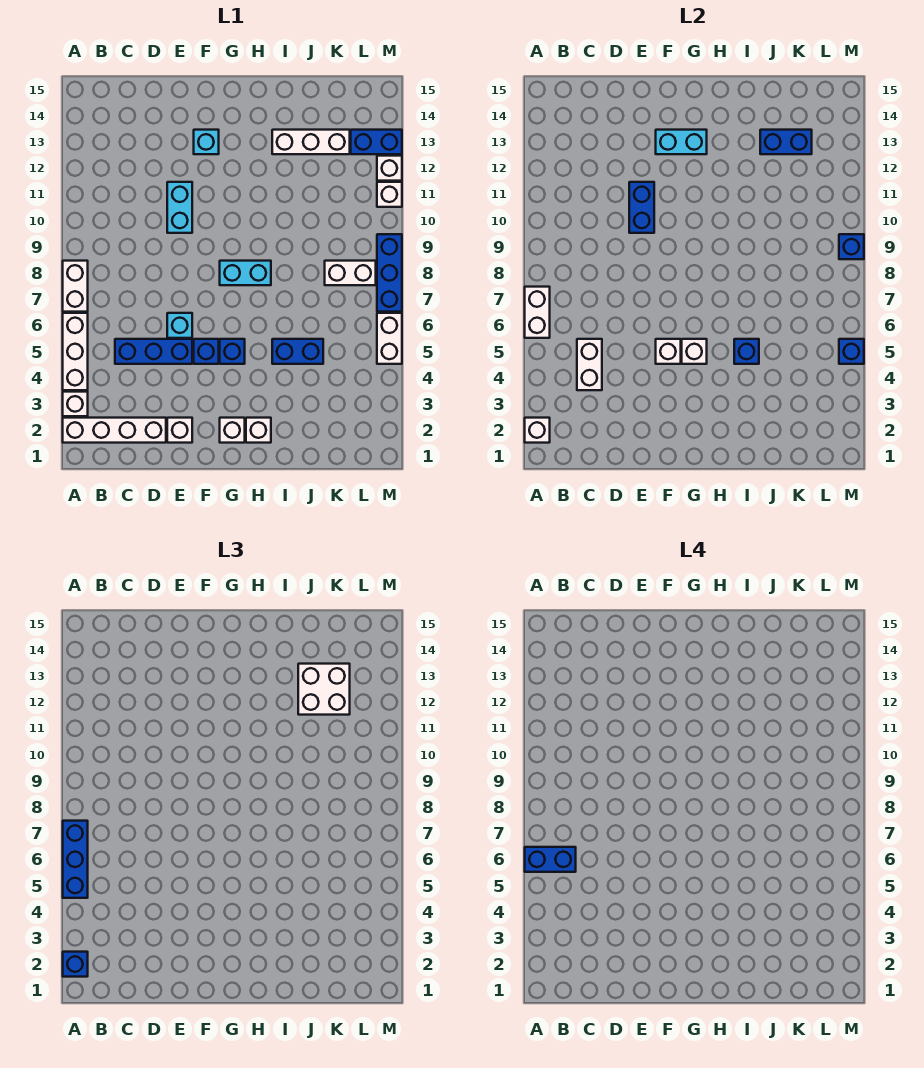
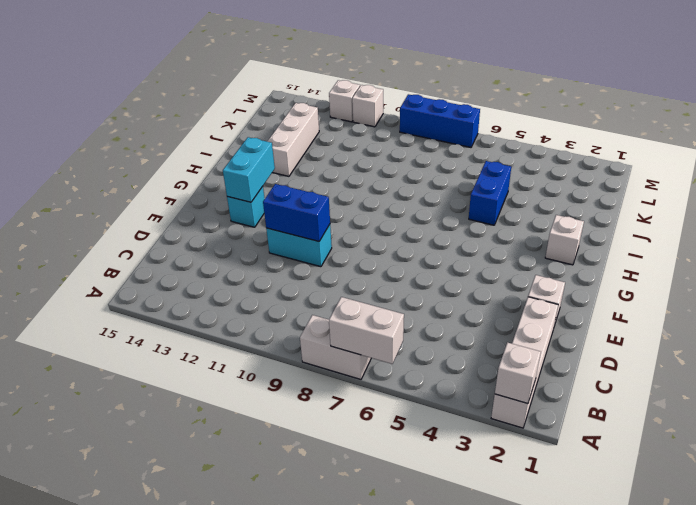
none -> white 1x1 brick [63,392,88,416]
none -> white 1x3 brick [63,313,88,390]
none -> blue 1x3 brick [115,339,192,364]
none -> cyan 1x1 brick [167,313,192,338]

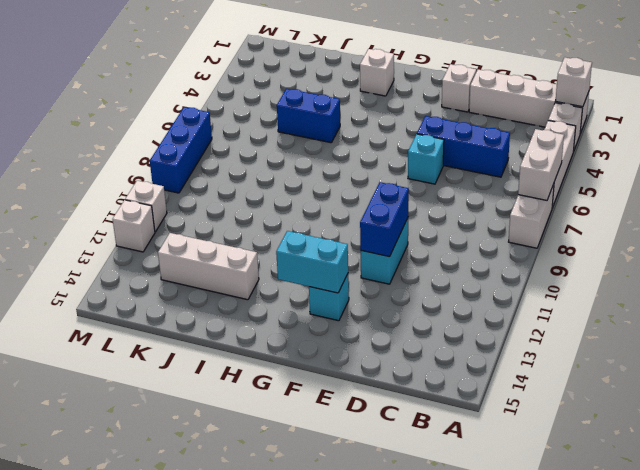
none -> blue 1x1 brick [194,339,219,364]
none -> white 1x1 brick [220,418,245,443]
none -> blue 1x1 brick [220,339,245,364]
none -> cyan 1x2 brick [220,261,271,285]

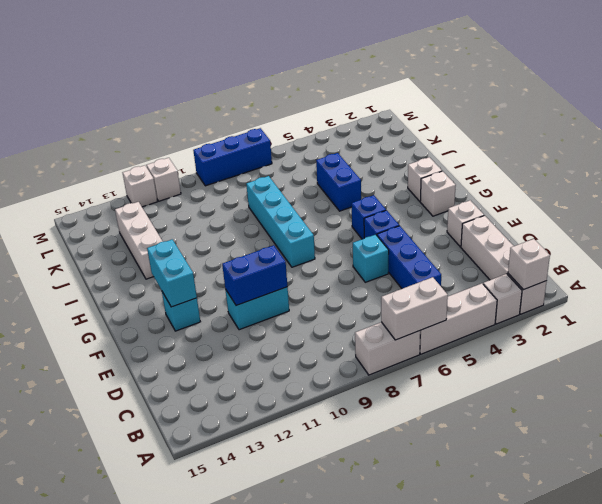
cyan 1x4 brick [246,176,315,267] -> cyan 1x2 brick [220,261,271,285]
none -> white 1x2 brick [325,261,376,285]
none -> blue 1x2 brick [351,130,402,154]
none -> white 1x2 brick [377,313,402,364]
none -> white 1x2 brick [577,339,602,390]

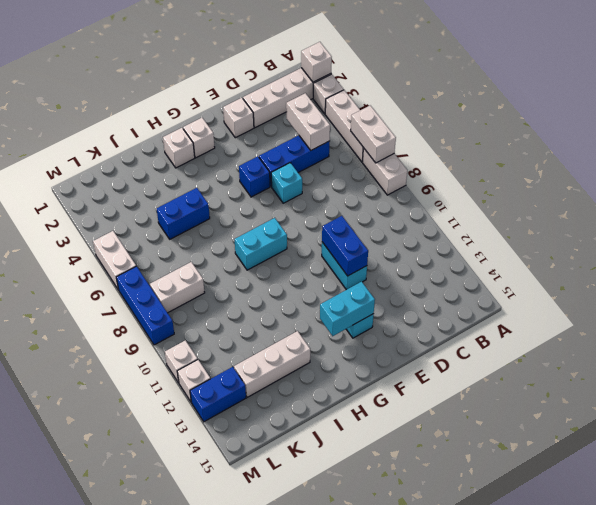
none -> blue 1x1 brick [220,339,245,364]
none -> white 1x1 brick [656,339,681,364]
none -> white 1x1 brick [682,339,707,364]
none -> blue 1x1 brick [734,339,759,364]

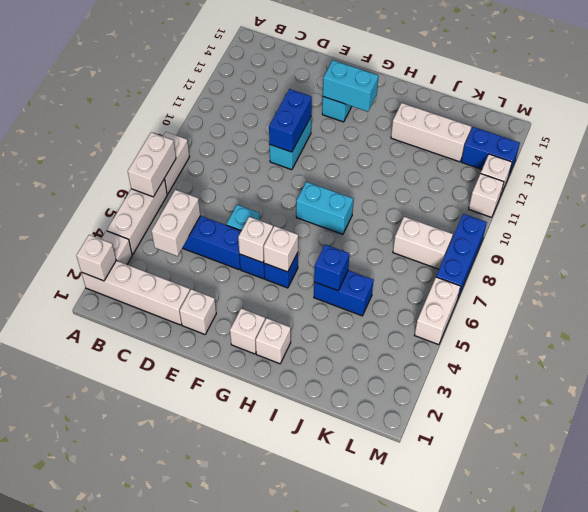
none -> blue 1x2 brick [760,130,812,154]
none -> blue 1x1 brick [839,339,864,364]
none -> blue 1x1 brick [839,234,864,259]
none -> blue 1x1 brick [63,952,88,977]

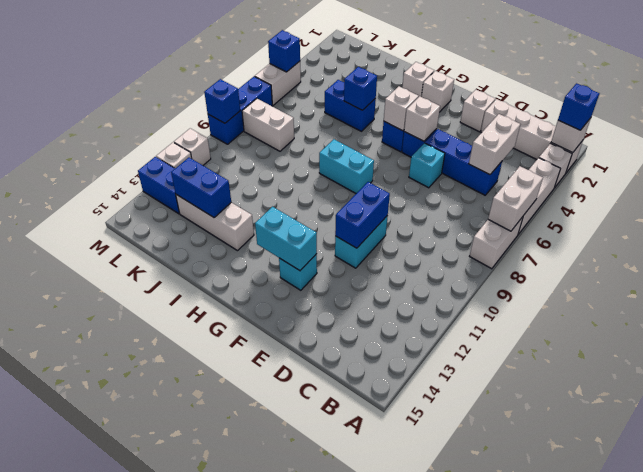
none -> blue 1x3 brick [63,821,88,898]
none -> white 2x2 brick [298,664,350,715]
none -> blue 1x2 brick [525,847,576,872]

